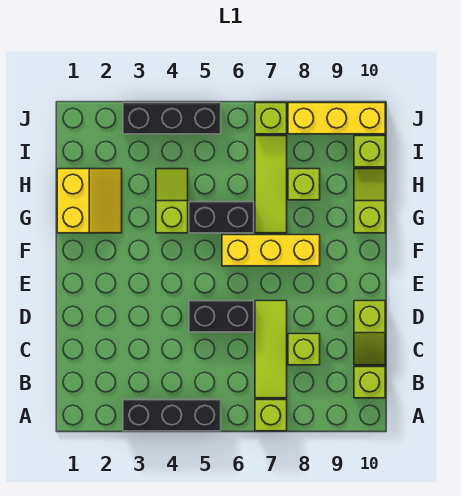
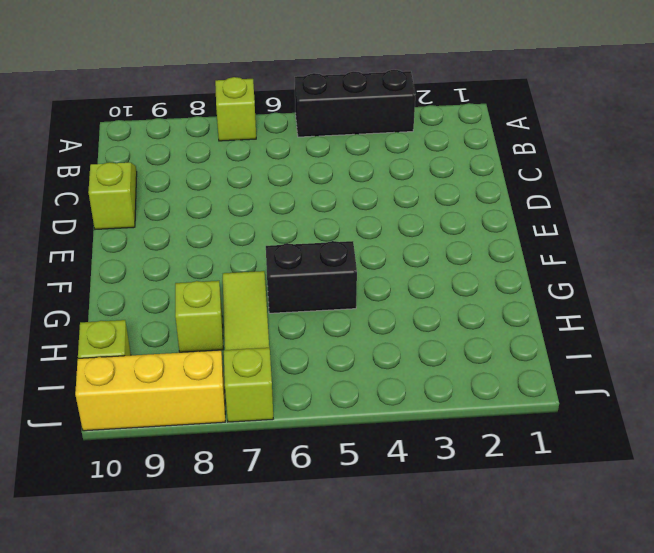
none -> lime 1x3 tile [255,301,287,398]
none -> lime 1x1 brick [354,367,385,398]
none -> lime 1x1 brick [288,334,320,365]

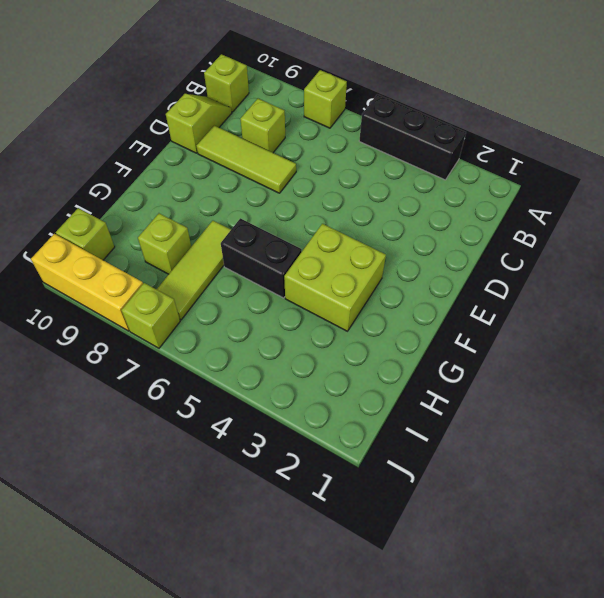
lime 1x3 tile [197,126,296,193] -> lime 1x3 tile turned to [255,301,287,398]
lime 2x2 brick [284,224,386,331] -> lime 1x2 slope [156,169,188,233]
none -> black 1x2 brick [189,301,254,332]
none -> yellow 1x3 brick [222,235,320,266]
none -> yellow 2x2 slope [57,169,122,233]

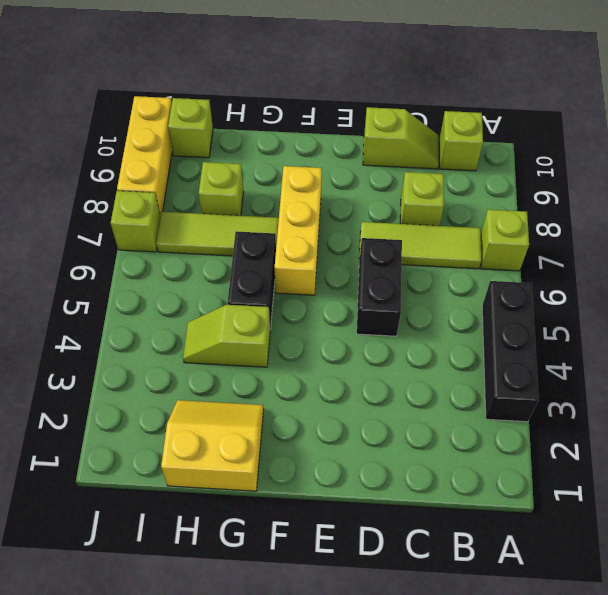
none -> lime 1x2 slope [354,169,385,233]
none -> black 1x3 brick [123,103,221,134]

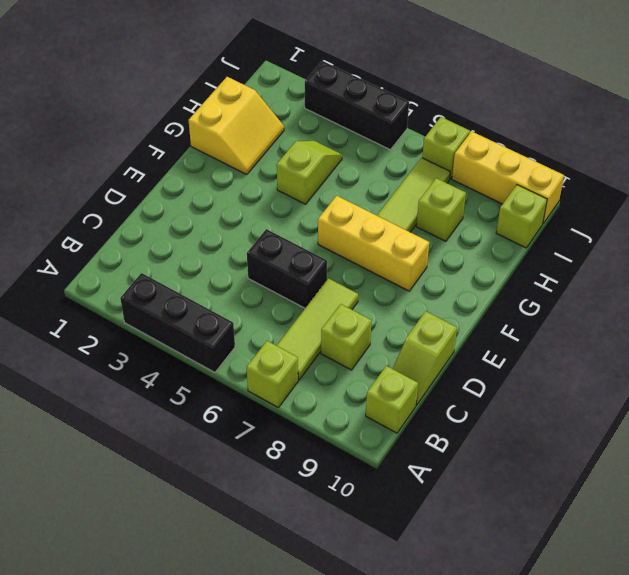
none -> black 1x2 brick [189,202,254,233]
none -> lime 1x2 slope [354,169,385,233]

